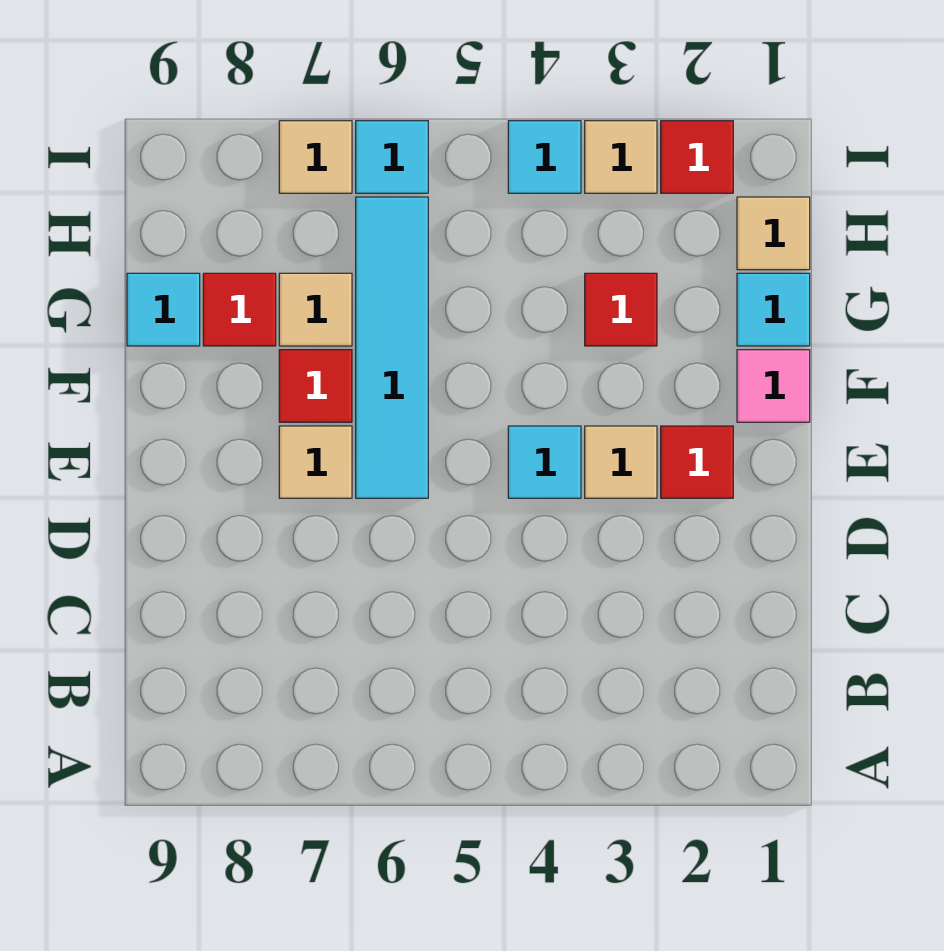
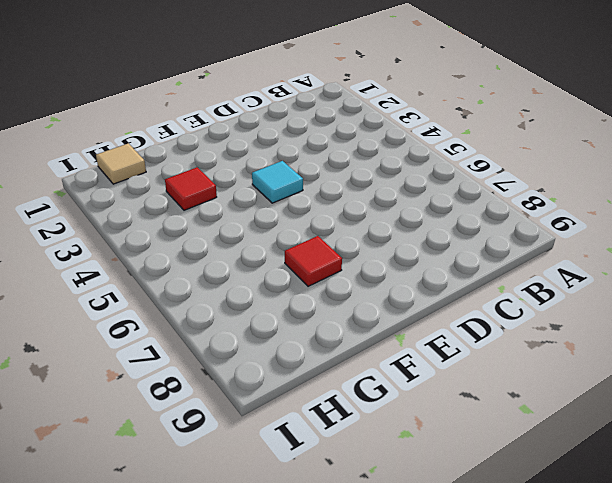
none -> red 1x1 tile [661,426,733,498]
none -> tan 1x1 tile [585,426,657,498]
none -> cyan 1x4 tile [356,197,428,498]

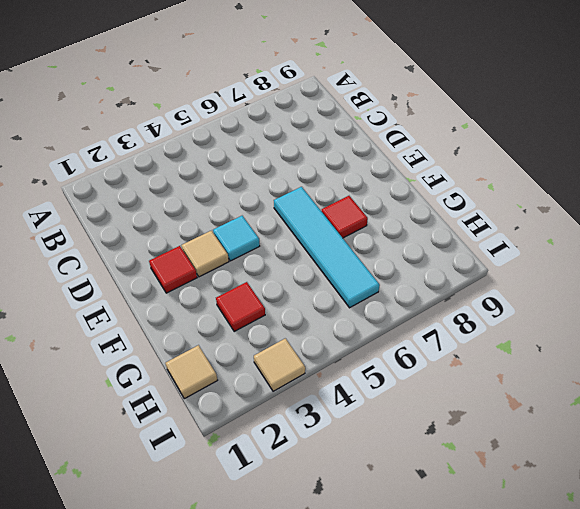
none -> tan 1x1 tile [279,426,352,498]
none -> pink 1x1 tile [737,350,810,422]
none -> cyan 1x1 tile [737,273,810,346]

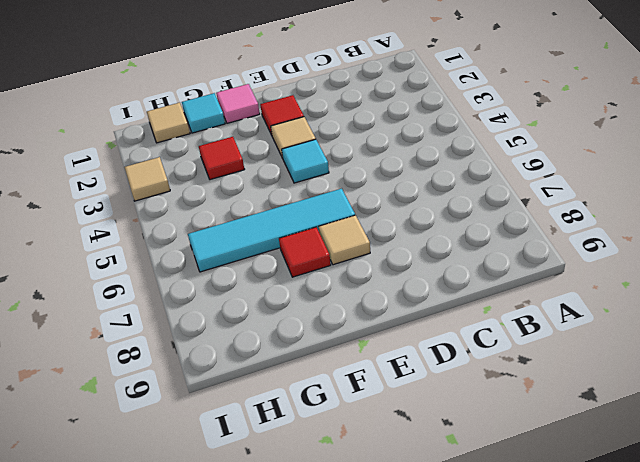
none -> tan 1x1 tile [279,273,352,346]
none -> red 1x1 tile [203,273,276,346]
none -> cyan 1x1 tile [127,273,200,346]

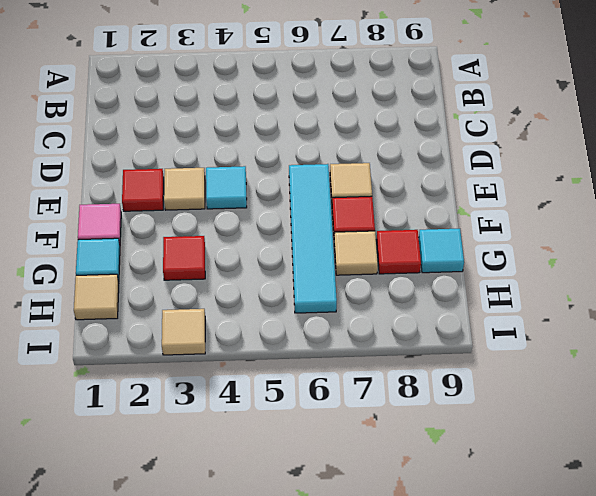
none -> red 1x1 tile [661,121,733,193]
none -> cyan 1x1 tile [508,121,581,193]
none -> cyan 1x1 tile [356,121,428,193]

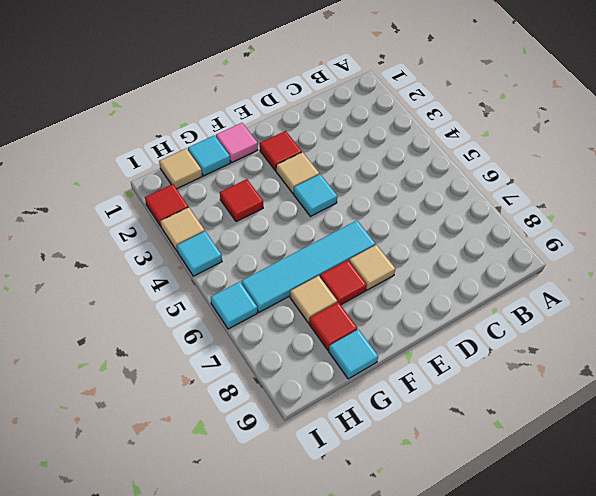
none -> tan 1x1 tile [279,121,352,193]

